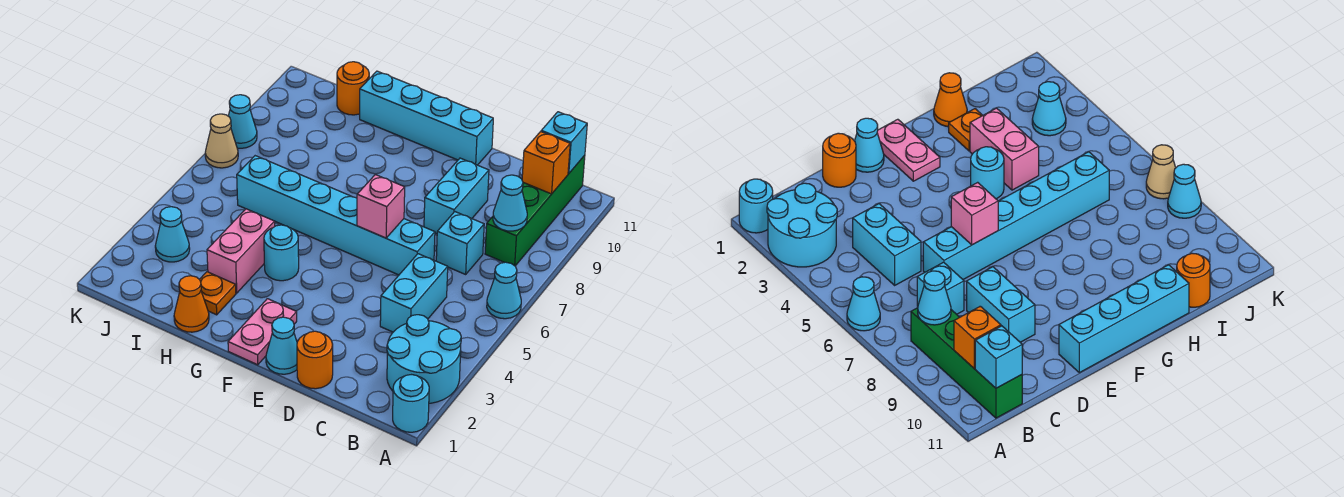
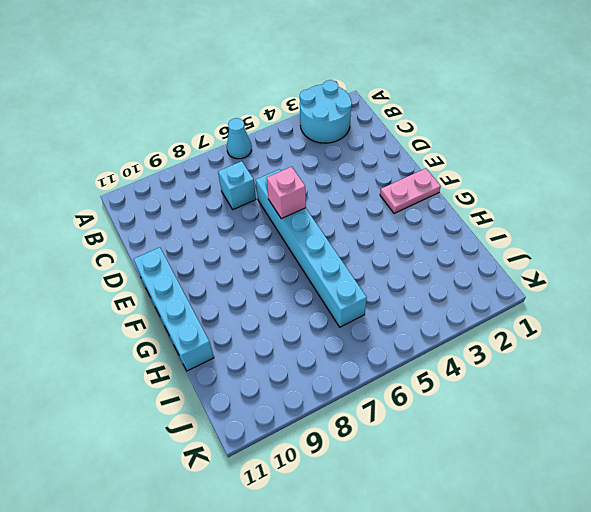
none -> cyan 1x1 round brick [393,375,429,432]
none -> green 1x4 brick [485,155,585,266]
none -> cyan 1x2 brick [380,254,448,332]

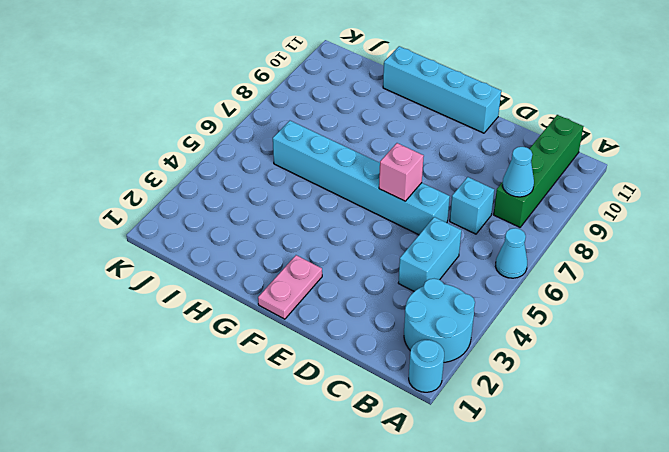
none -> orange 1x1 round brick [297,331,333,389]
none -> cyan 1x2 brick [424,158,489,234]
none -> cyan 1x1 cone [266,317,297,374]

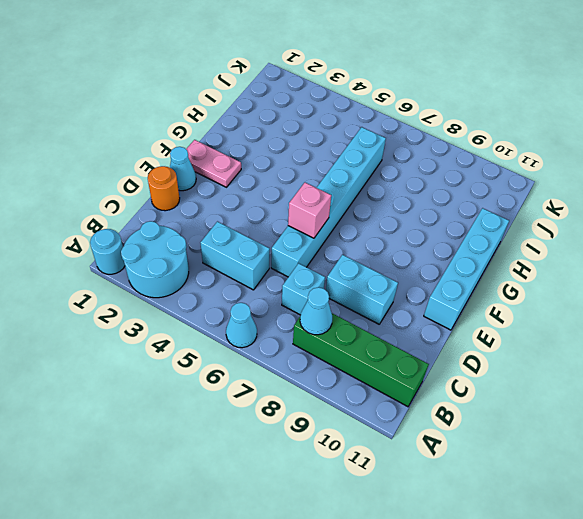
none -> cyan 1x1 round brick [264,225,299,281]
none -> orange 1x1 cone [174,276,209,332]
none -> orange 1x1 plate [200,272,236,315]

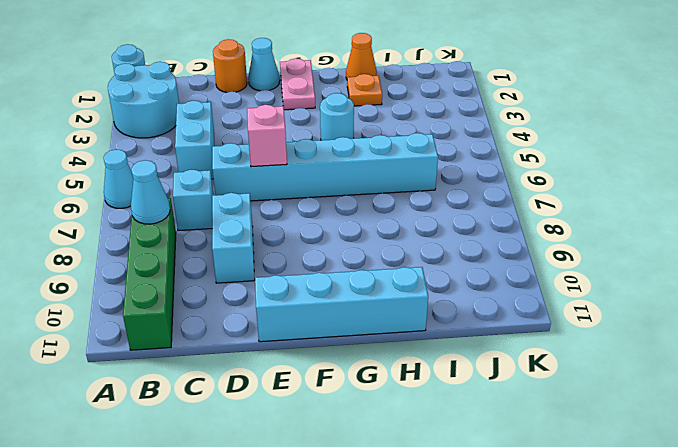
none -> pink 1x2 brick [207,209,275,293]
none -> orange 1x1 round brick [337,62,369,115]
none -> cyan 1x1 cone [155,207,190,262]

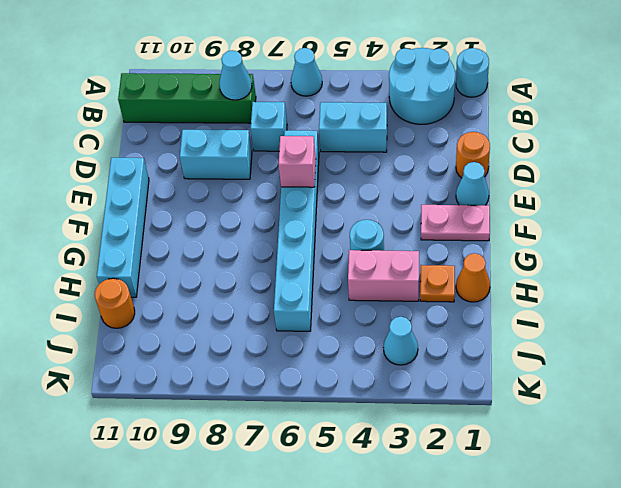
none -> tan 1x1 cone [205,114,238,168]
none -> cyan 1x1 cone [228,95,257,148]
none -> orange 1x1 brick [522,132,570,194]

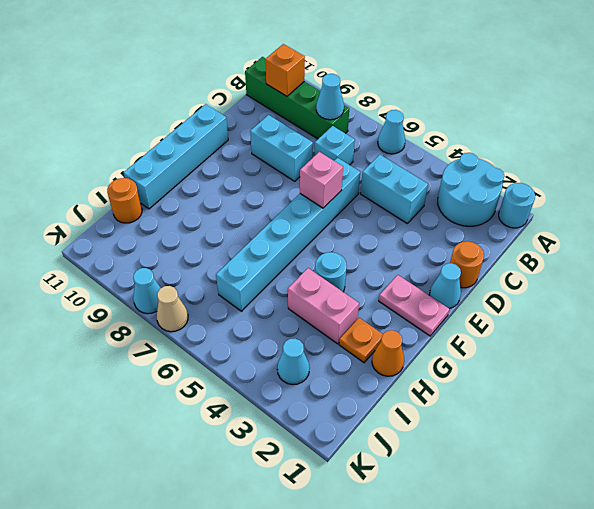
none -> cyan 1x1 brick [541,112,587,174]

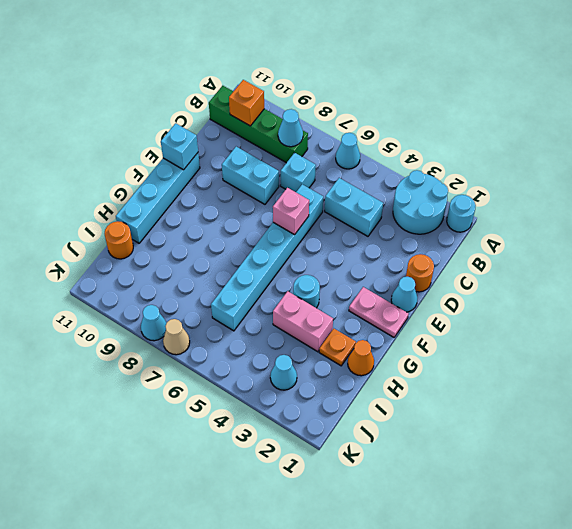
cyan 1x1 brick [161,123,198,170] -> cyan 1x1 brick moved to [541,112,587,174]

